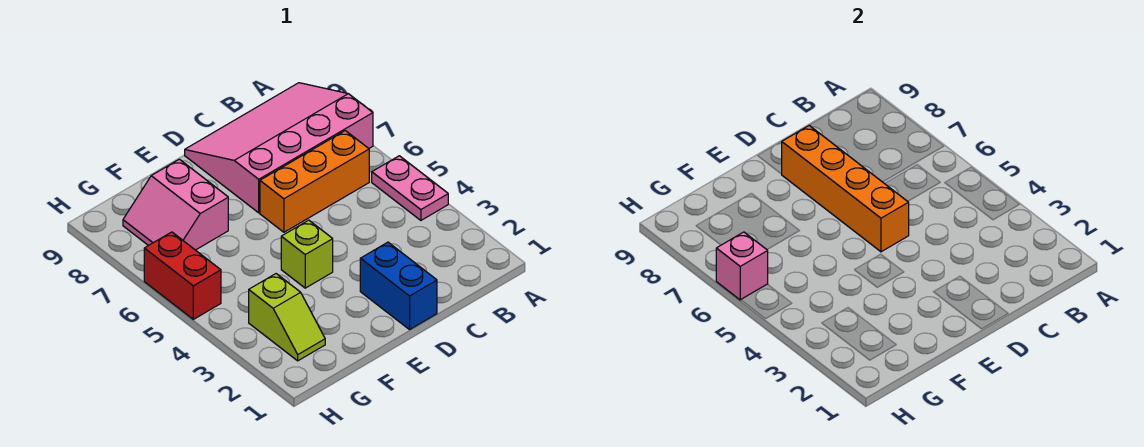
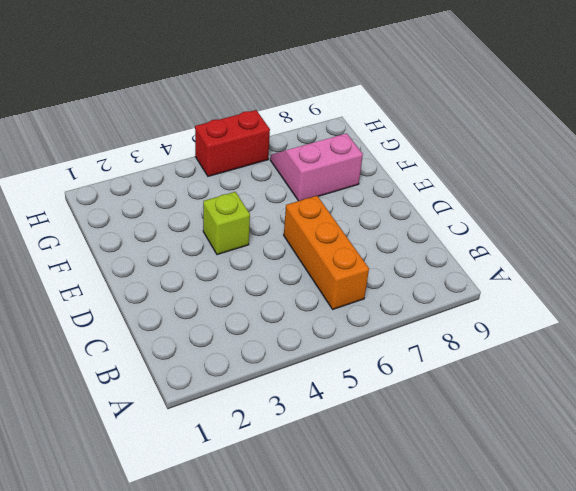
none -> pink 1x2 plate [372,156,448,220]
none -> pink 3x4 slope [185,83,373,213]

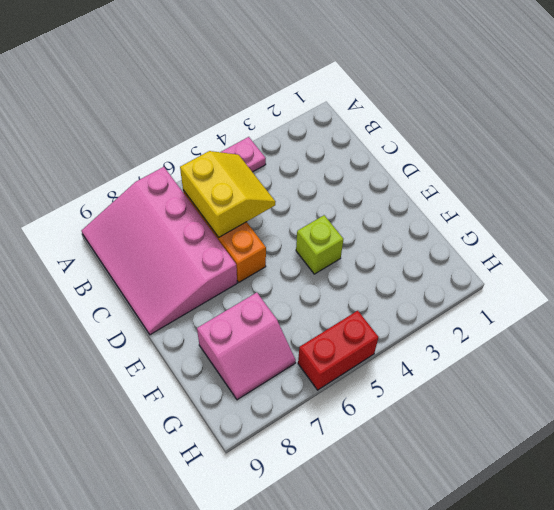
yellow 2x2 slope [180,151,276,237] -> none
none -> blue 1x2 brick [360,242,437,329]
none -> lime 1x2 slope [249,274,325,361]

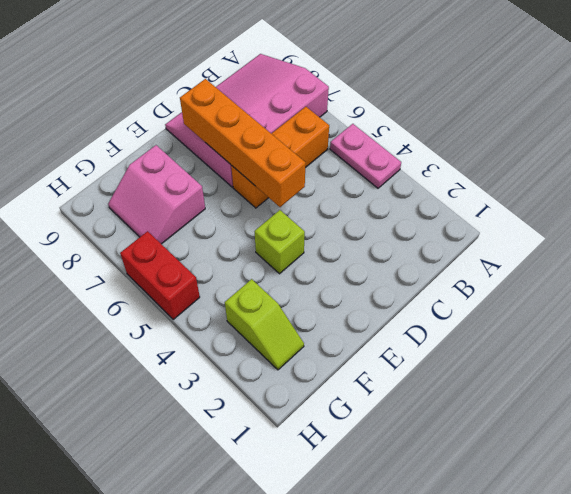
none -> blue 1x2 brick [360,242,437,329]
none -> pink 1x1 brick [716,232,768,300]

